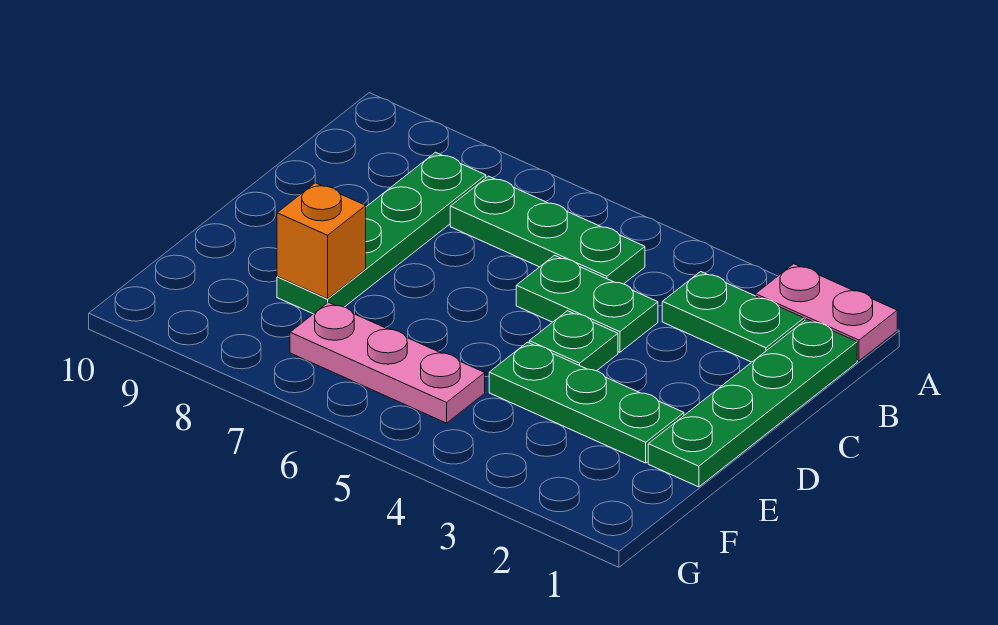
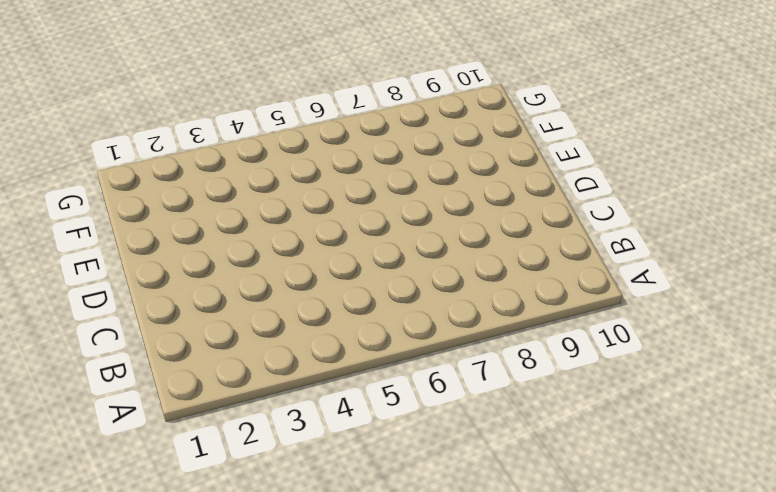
none -> pink 1x2 plate [756,264,897,361]
none -> green 1x4 plate [648,319,857,487]

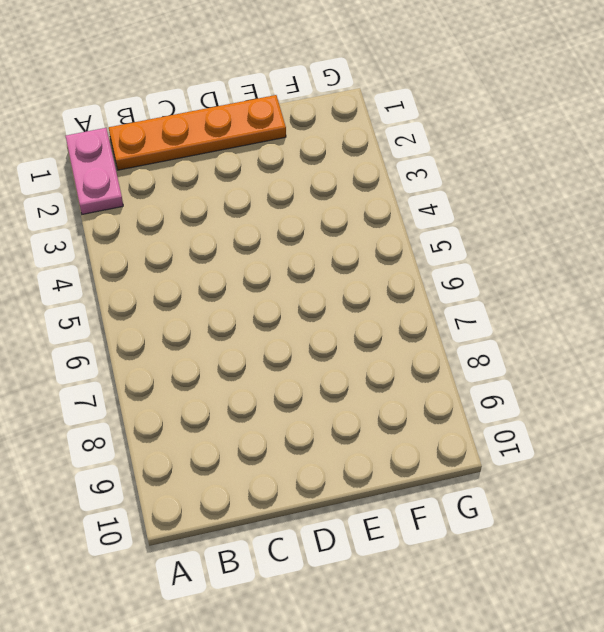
orange 1x4 plate [109,95,286,170] -> green 1x4 plate [648,319,857,487]
none -> green 1x2 plate [662,272,804,362]
none -> green 1x3 plate [450,176,645,284]

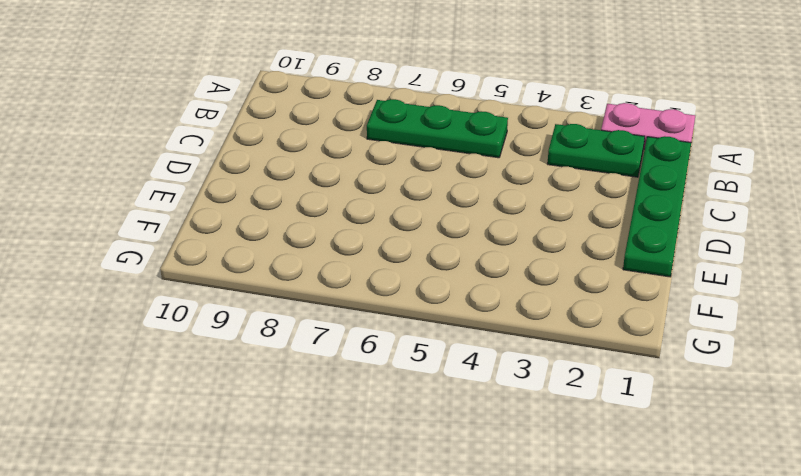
none -> green 1x4 plate [277,152,486,314]
none -> green 1x2 plate [516,255,658,352]

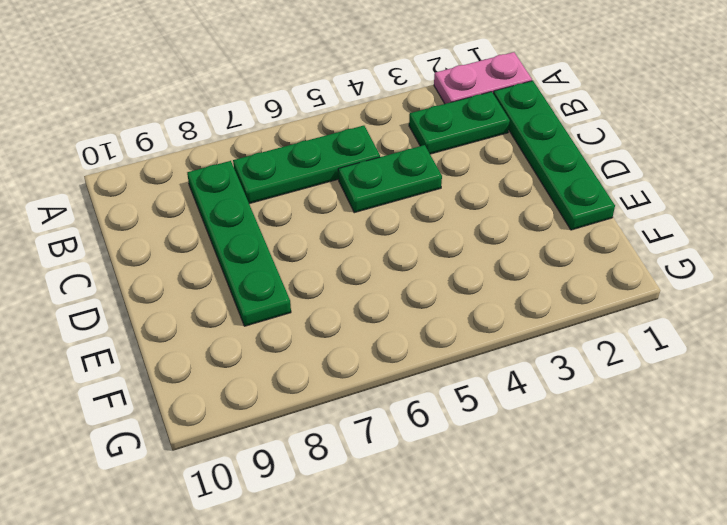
none -> green 1x1 plate [529,311,618,371]
none -> green 1x3 plate [489,342,684,463]

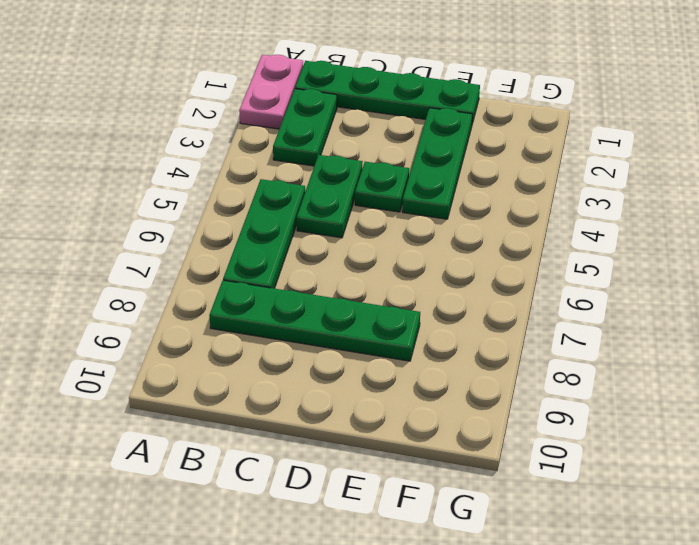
none -> pink 1x3 plate [290,302,485,423]
none -> orange 1x1 brick [277,183,366,299]

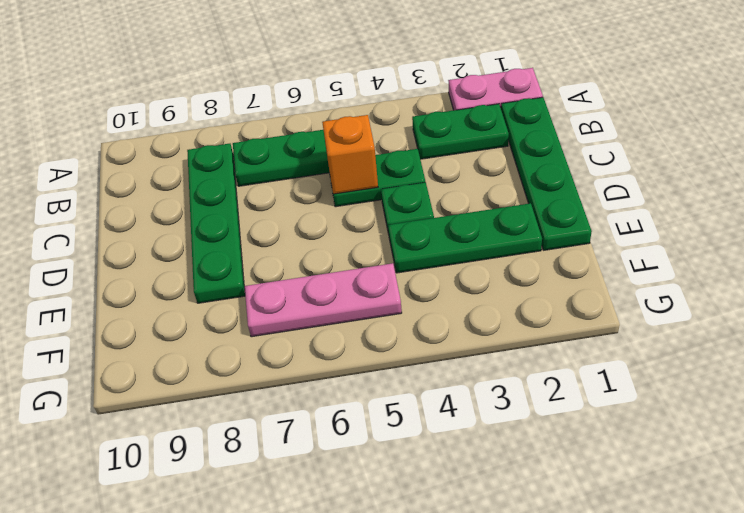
orange 1x1 brick [322,115,378,194] -> orange 1x1 brick moved to [277,183,366,299]

